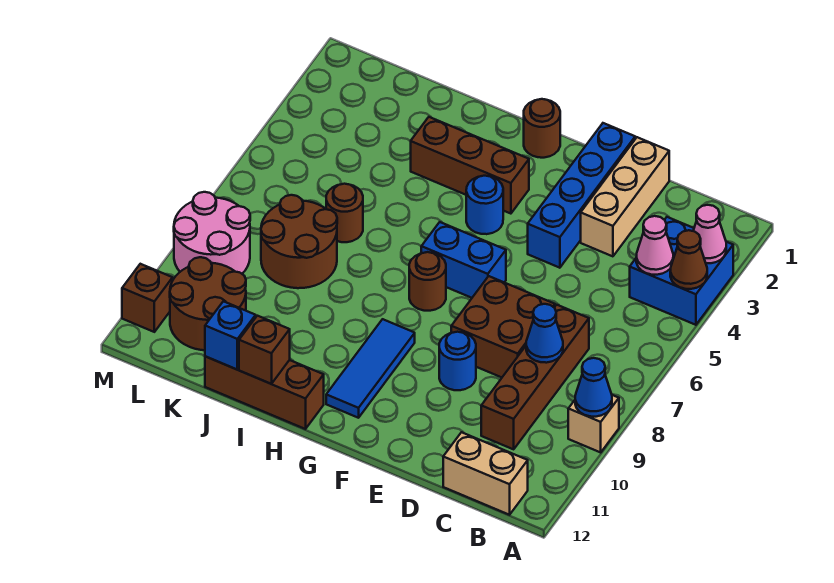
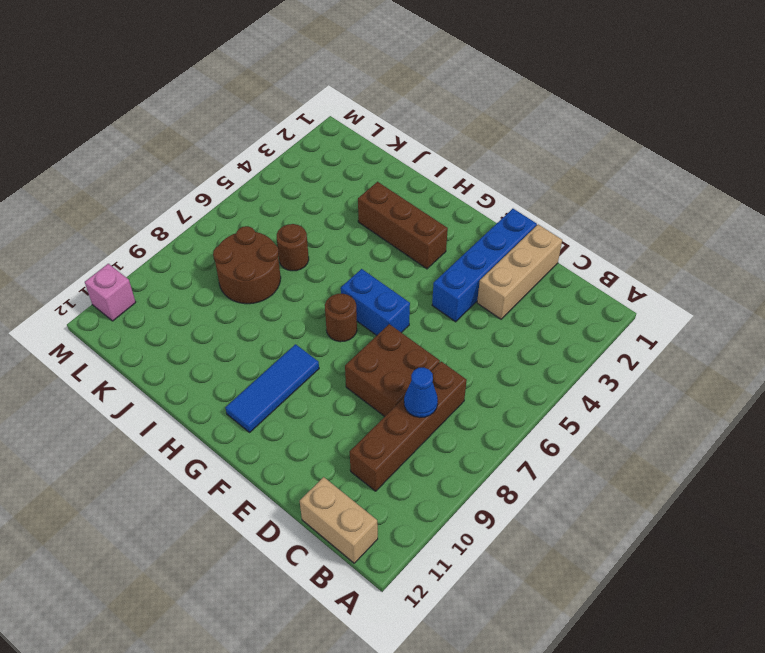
pink 1x1 brick [85,264,136,321] -> brown 1x1 brick [122,264,173,332]
none -> blue 2x2 brick [630,217,733,325]
none -> tan 1x1 brick [568,395,619,452]
none -> blue 1x1 round brick [439,332,476,390]

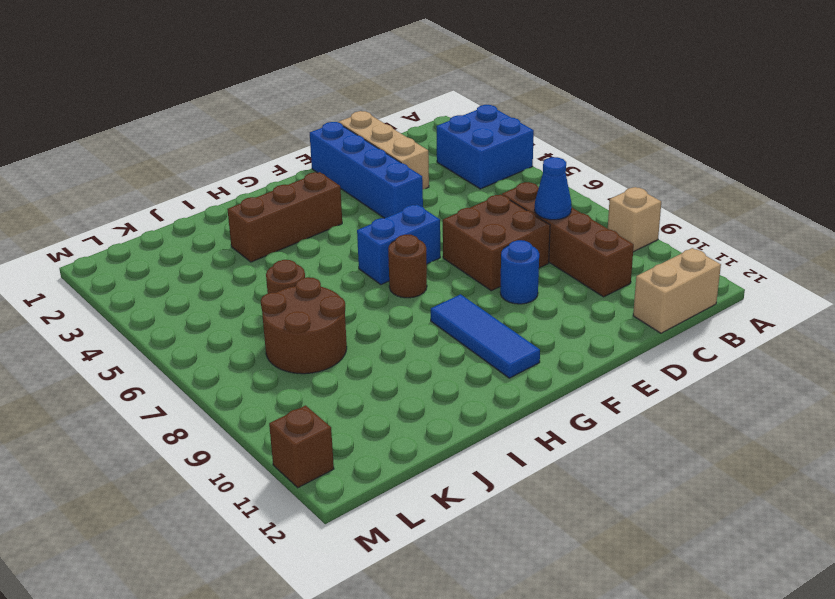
none -> brown 1x1 round brick [524,99,560,158]
none -> blue 1x1 round brick [466,176,503,234]
none -> brown 1x3 brick [205,356,324,429]

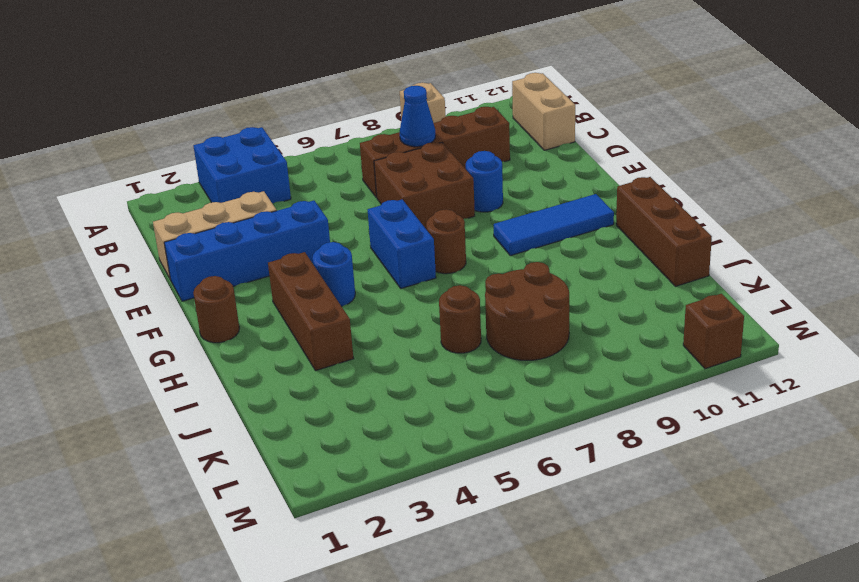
none -> brown 2x2 round brick [170,257,246,350]
none -> pink 2x2 round brick [174,192,250,274]
none -> pink 1x1 cone [693,205,726,263]

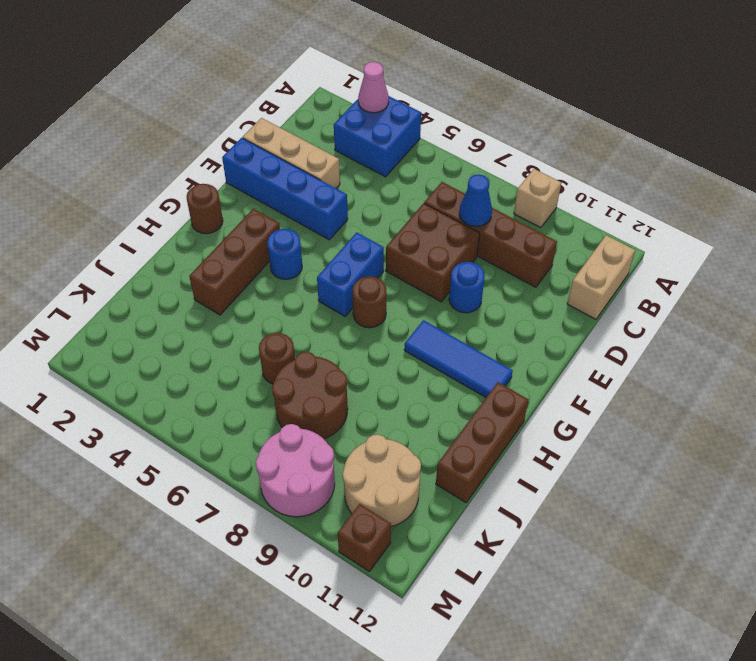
tan 2x2 round brick [343,434,421,526] -> brown 2x2 round brick [170,257,246,350]
none -> brown 1x1 cone [670,230,707,289]
none -> blue 1x1 cone [575,358,612,417]
none -> pink 1x1 cone [636,216,673,275]

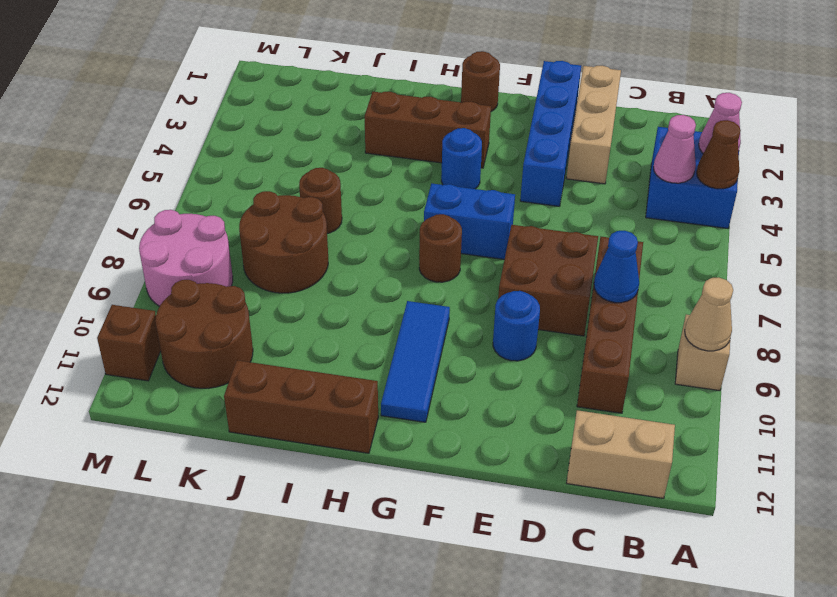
tan 1x1 cone [685,277,733,351] -> blue 1x1 cone [575,358,612,417]
none -> brown 1x1 brick [239,316,290,384]
none -> blue 1x1 brick [205,301,256,369]

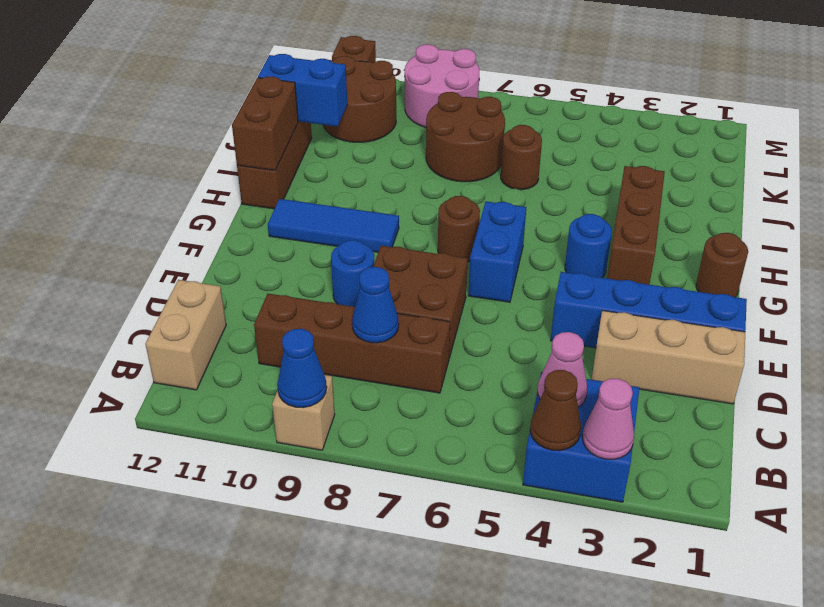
brown 1x2 brick [232,77,298,170] -> brown 1x1 brick [239,316,290,384]
blue 1x2 brick [258,54,347,127] -> blue 1x1 brick [205,301,256,369]

